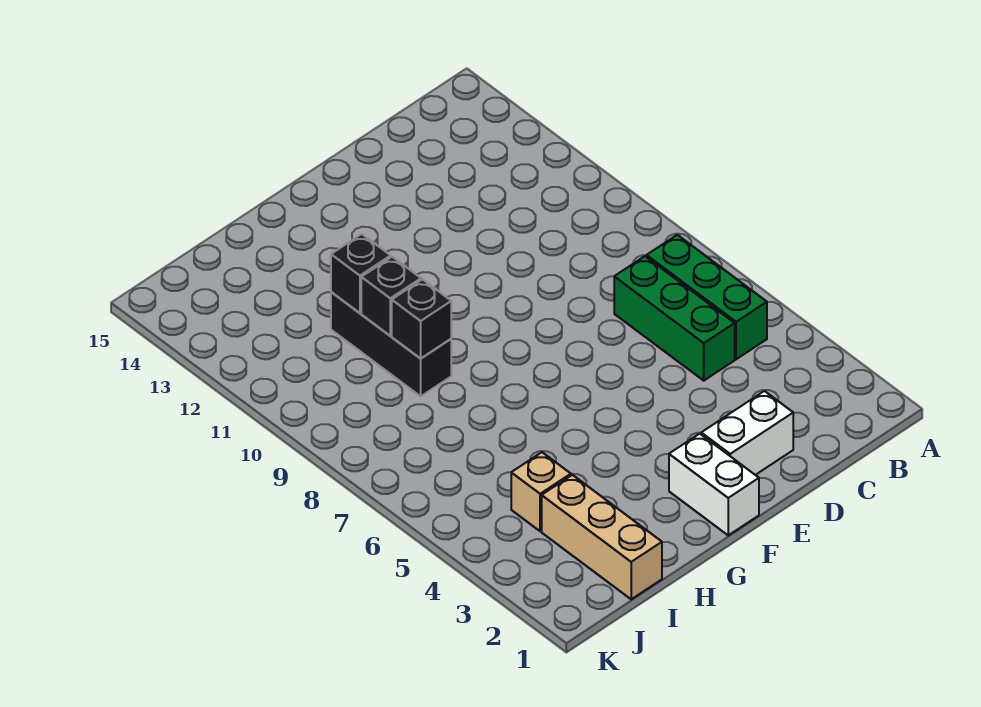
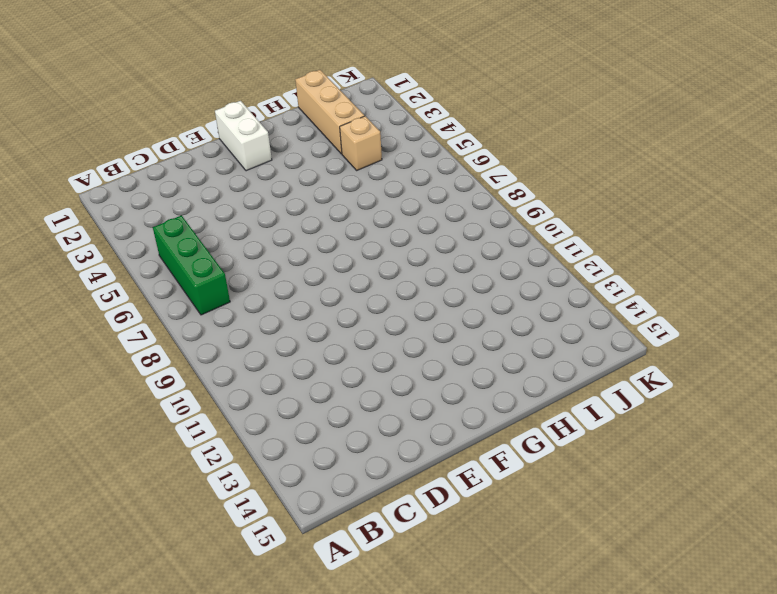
none -> green 1x3 brick [614,256,735,381]
none -> white 1x2 brick [701,391,793,475]

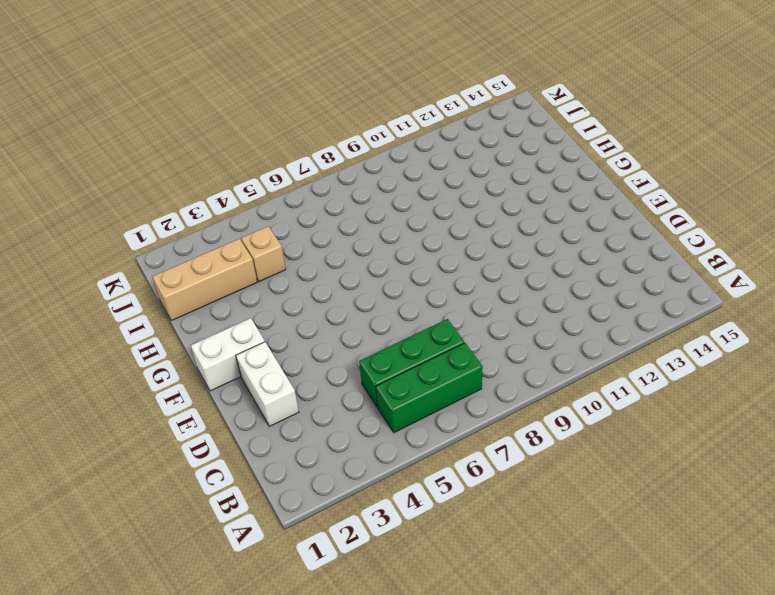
none -> black 1x3 brick [331,292,451,396]
none -> black 1x1 brick [392,279,451,359]

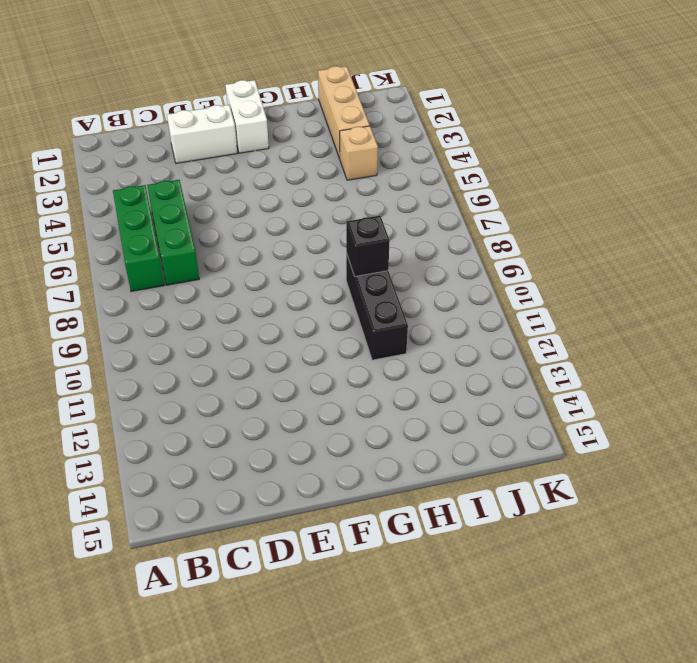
none -> black 1x1 brick [361,257,421,336]
none -> black 1x1 brick [331,234,391,313]

